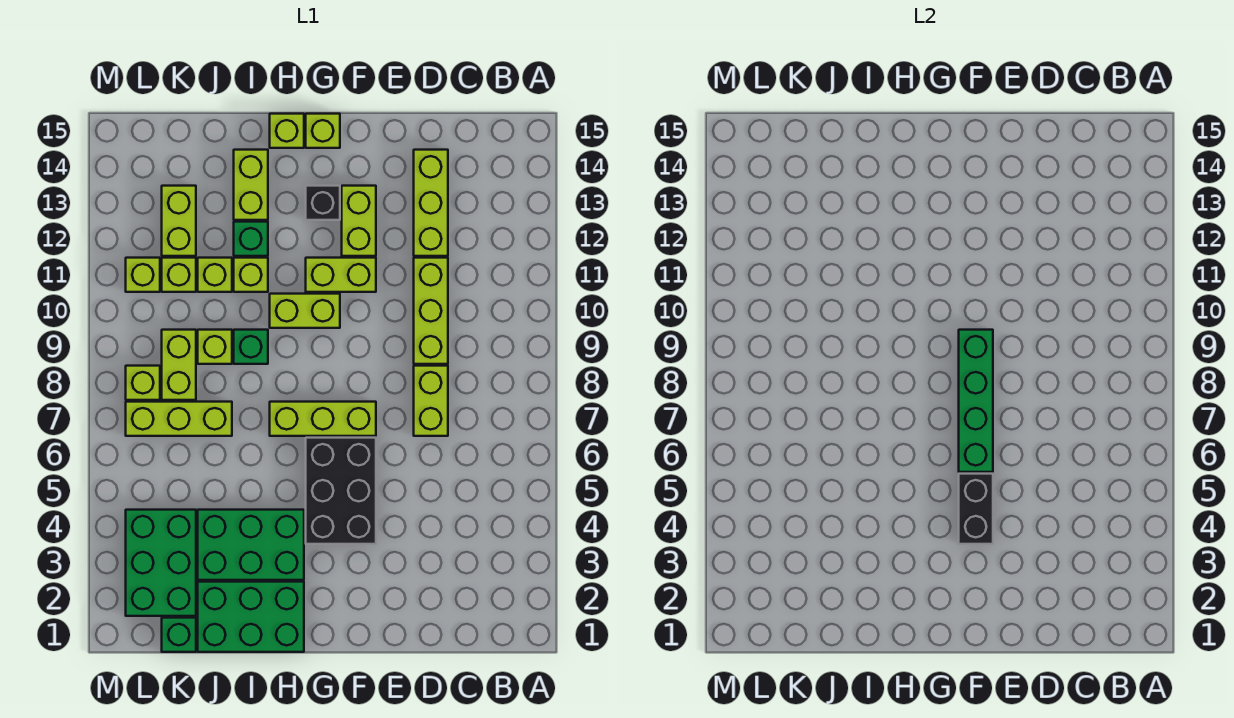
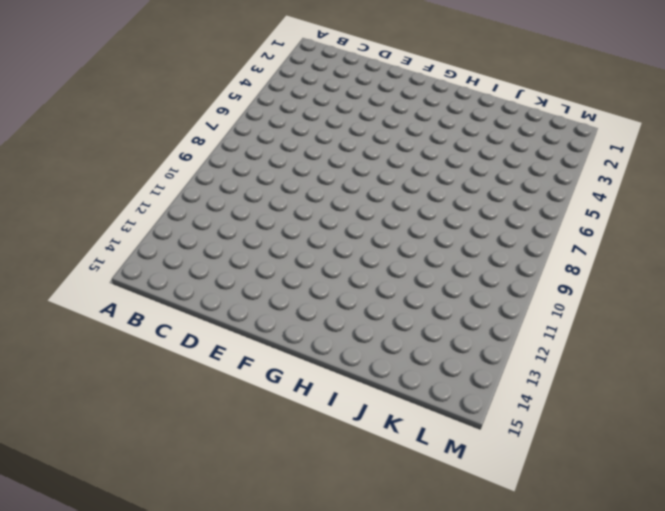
none -> lime 1x2 brick [414,366,448,436]
none -> lime 1x3 brick [414,258,448,364]
none -> lime 1x3 brick [414,150,448,256]

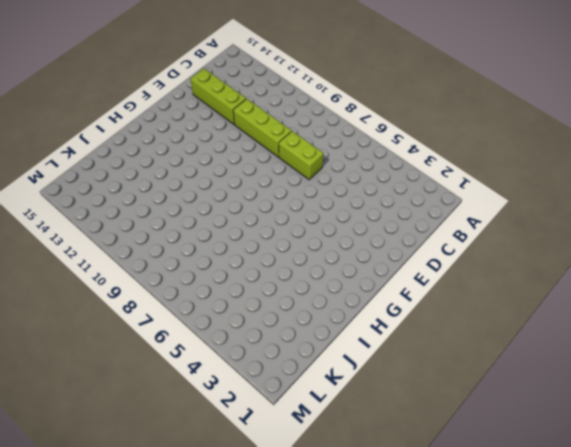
none -> black 2x3 brick [306,438,376,544]
none -> lime 1x3 brick [270,402,376,436]
none -> lime 1x2 brick [306,258,376,292]

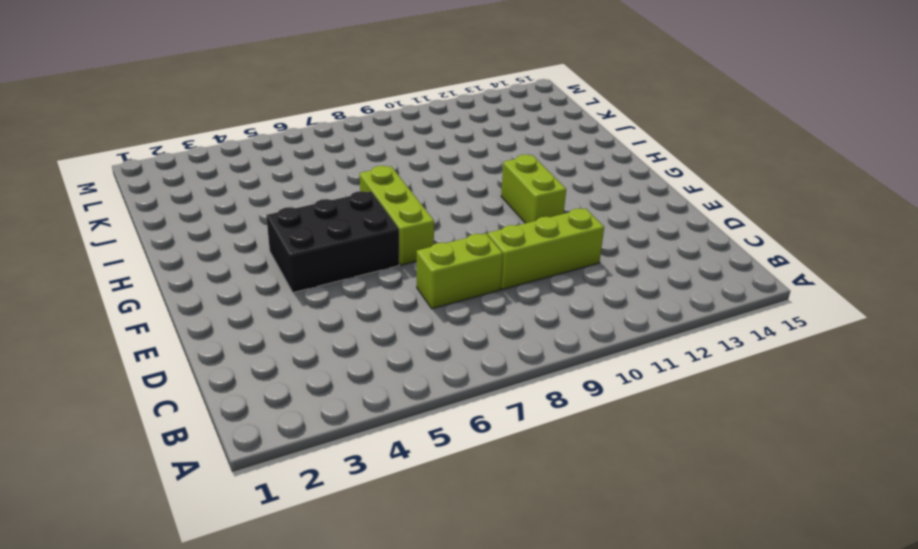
none -> lime 1x3 brick [414,150,448,256]
none -> lime 1x2 brick [342,186,376,256]
none -> lime 1x2 brick [270,294,340,328]

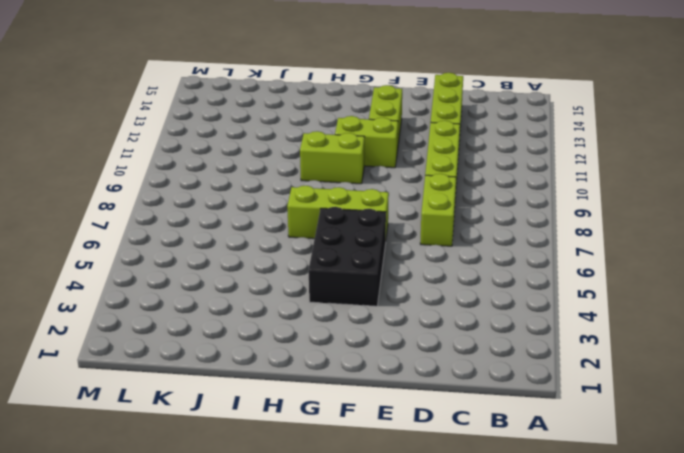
none -> black 1x1 brick [306,186,340,220]
none -> lime 1x1 brick [306,114,340,148]
none -> green 2x3 brick [198,582,304,652]

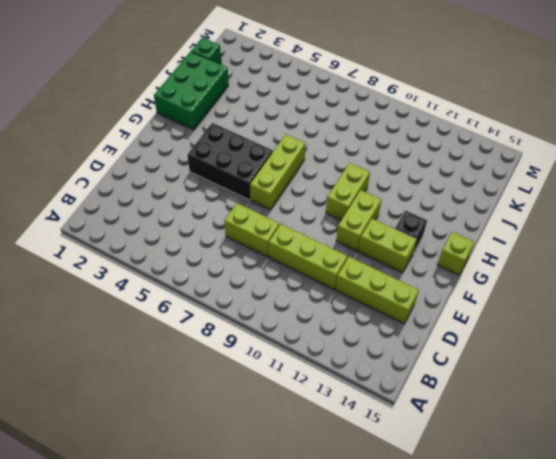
none -> green 2x3 brick [198,510,304,580]
none -> lime 1x1 brick [270,114,304,148]
none -> green 1x1 brick [234,330,268,364]

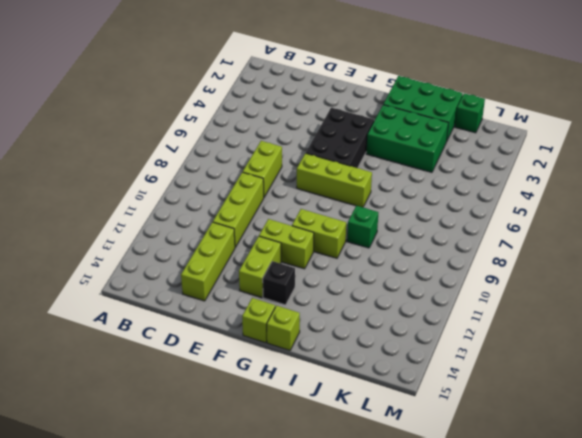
none -> lime 1x1 brick [234,258,268,292]
none -> green 1x1 brick [234,222,268,256]
none -> lime 1x2 brick [234,150,268,220]

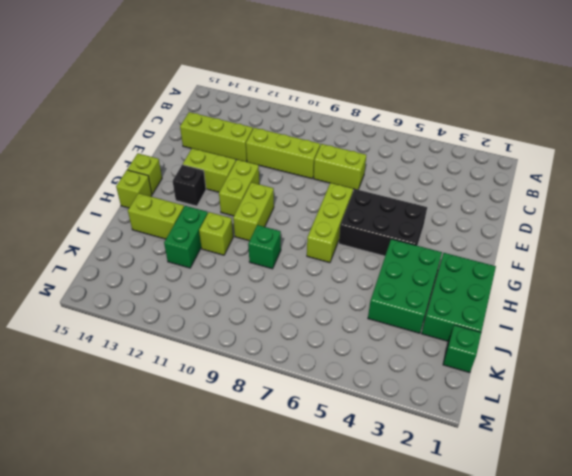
green 1x2 brick [164,206,208,268] -> green 1x1 brick [234,222,268,256]
none -> lime 1x3 brick [126,402,232,436]
none -> lime 1x1 brick [198,330,232,364]
none -> lime 1x1 brick [198,258,232,292]

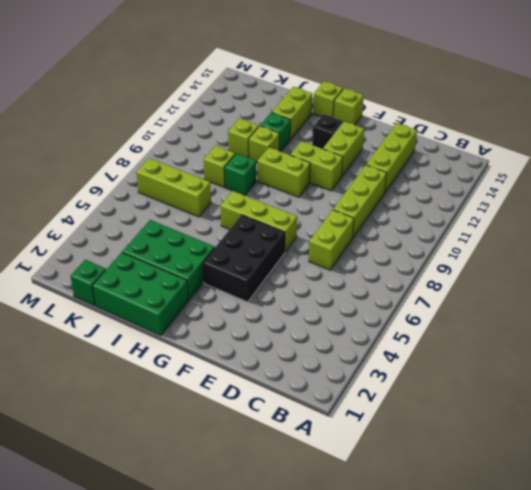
none -> green 2x3 brick [126,510,196,616]
none -> lime 1x2 brick [162,330,196,400]
none -> lime 1x1 brick [162,258,196,292]

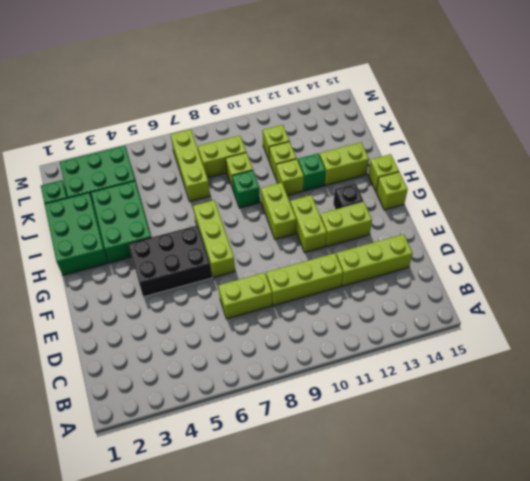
none -> lime 1x2 brick [162,186,196,256]
none -> lime 1x1 brick [126,366,160,400]
none -> lime 1x1 brick [126,258,160,292]

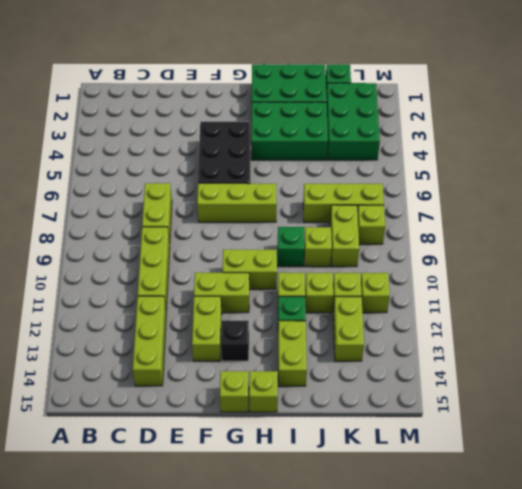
none -> black 1x2 brick [959,474,993,544]
none -> green 1x4 brick [959,330,993,472]

